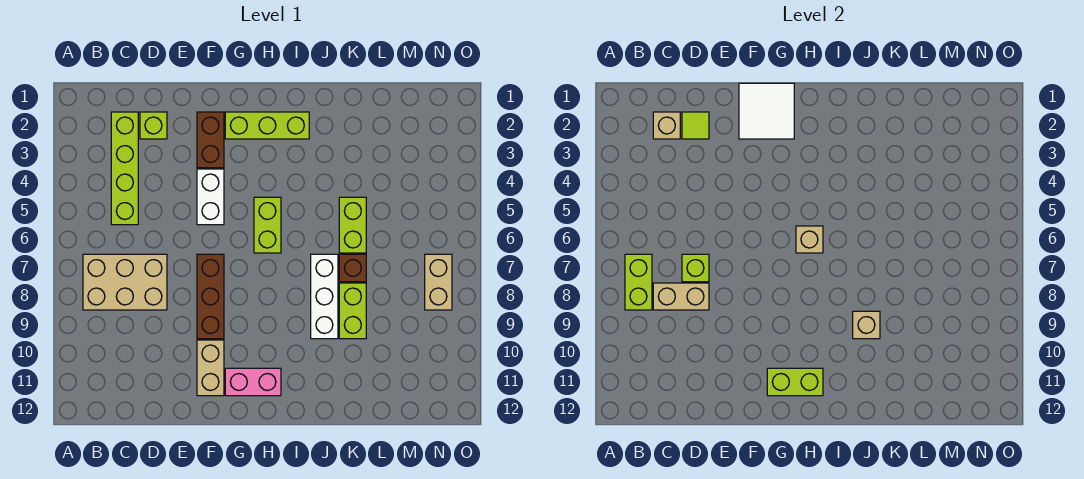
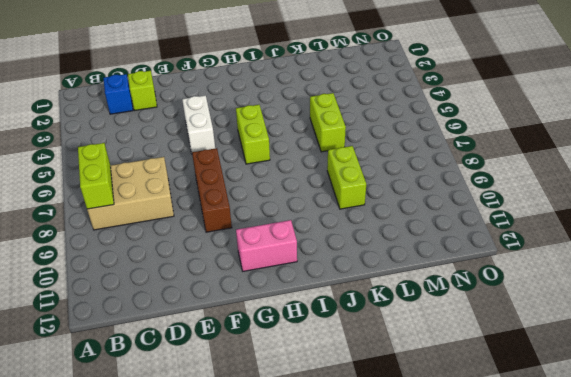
blue 1x1 brick [103,74,133,114] -> lime 1x4 brick [111,112,138,225]
none -> brown 1x2 brick [197,112,224,168]
none -> tan 1x2 brick [197,340,224,396]
none -> lime 1x3 brick [225,112,309,139]

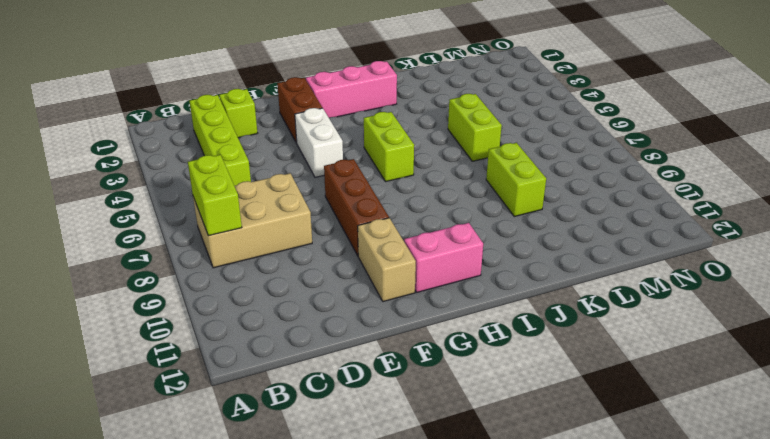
pink 1x3 brick [306,61,397,118] -> lime 1x3 brick [225,112,309,139]
none -> white 1x3 brick [311,254,338,339]
none -> brown 1x1 brick [339,254,366,282]
none -> tan 1x2 brick [425,254,452,310]

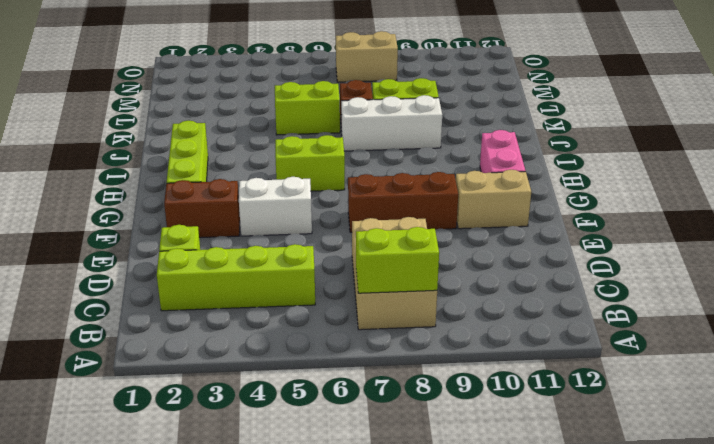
none -> tan 1x1 brick [653,112,680,139]
none -> tan 1x2 brick [653,283,709,310]
none -> lime 1x1 tile [682,112,709,139]

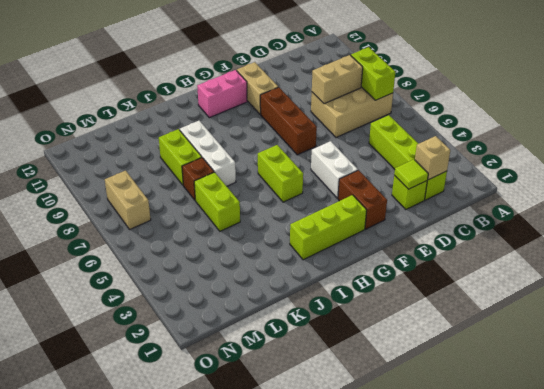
none -> lime 1x1 brick [682,254,709,282]
none -> white 2x2 tile [739,83,794,139]
none -> lime 1x2 brick [767,368,823,396]

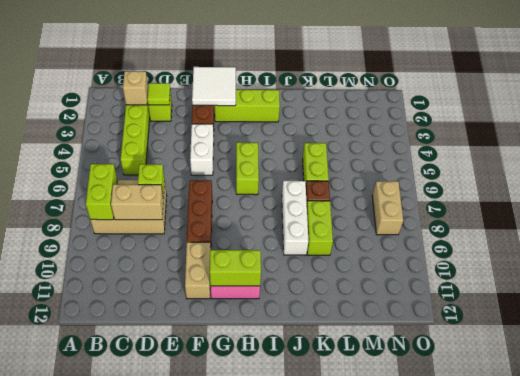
none -> tan 1x1 brick [796,226,823,253]
none -> tan 1x1 brick [853,311,880,339]

